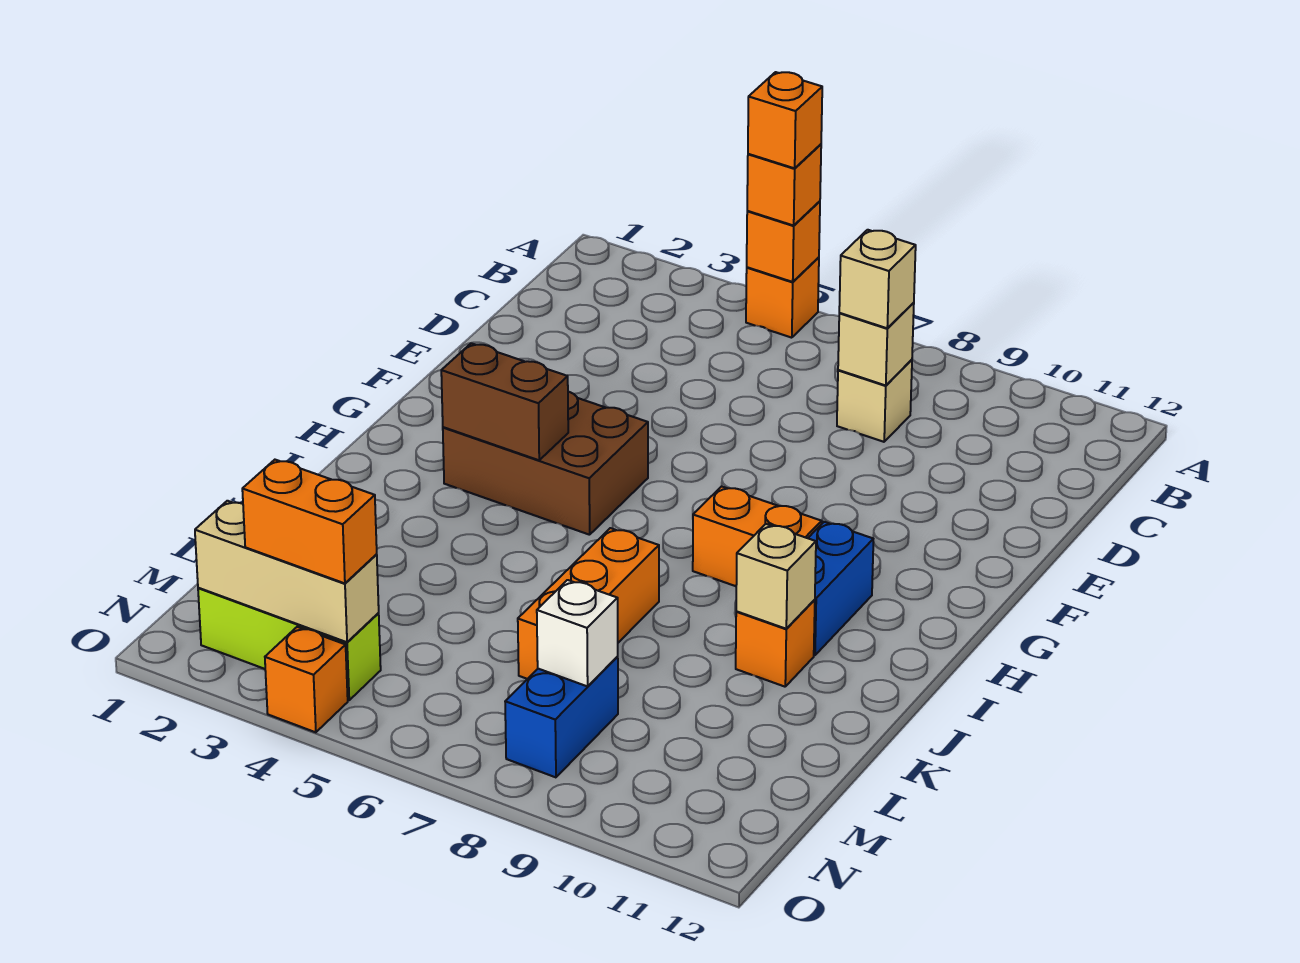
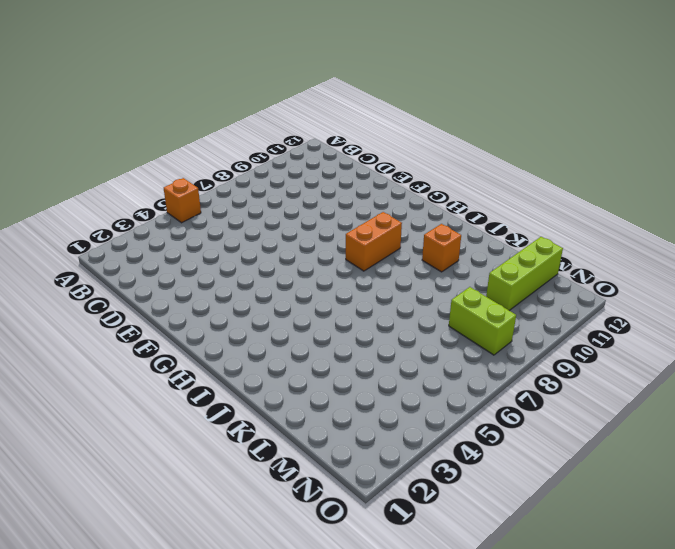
lime 1x2 brick [449,287,516,355] -> blue 1x2 brick [505,657,618,777]
lime 1x3 brick [486,237,563,311] -> lime 1x3 brick moved to [198,588,381,700]
none -> tan 1x1 brick [837,360,912,442]
none -> brown 2x3 brick [443,392,648,535]
none -> blue 1x2 brick [808,522,873,655]

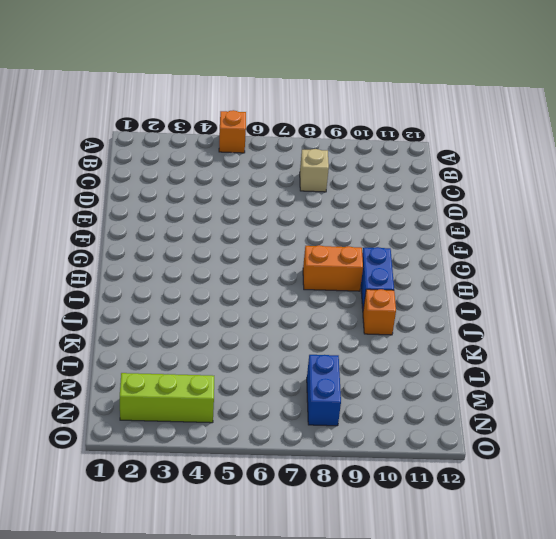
none -> brown 2x3 brick [443,392,648,535]
none -> orange 1x3 brick [518,528,659,679]
none -> orange 1x1 brick [265,627,348,732]

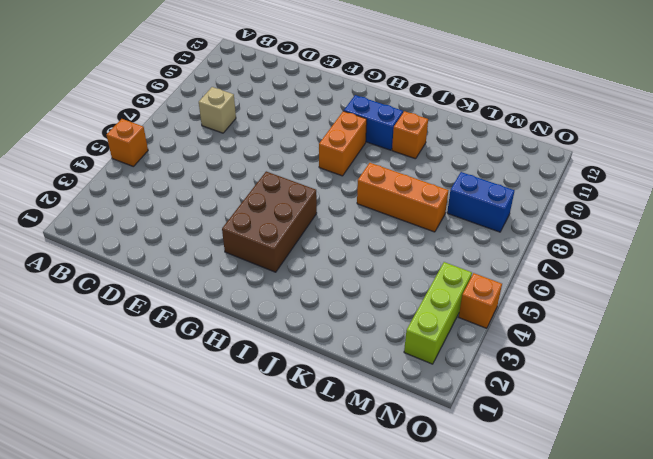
none -> orange 1x1 brick [747,201,820,282]
none -> tan 1x1 brick [838,303,914,386]
none -> brown 1x2 brick [441,343,568,460]

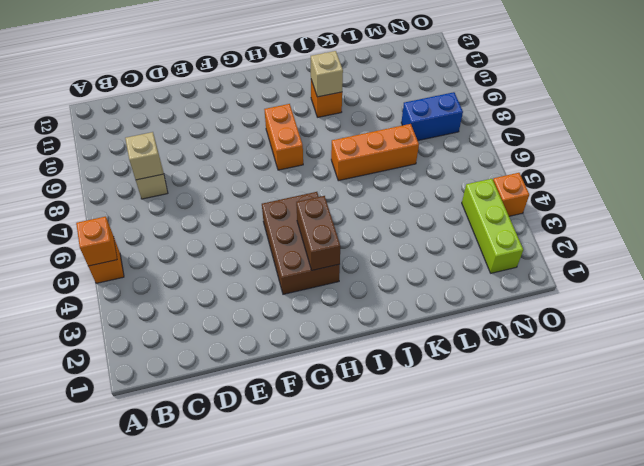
none -> blue 1x2 brick [808,522,873,655]
none -> white 1x1 brick [537,580,618,686]
none -> tan 1x3 brick [195,501,379,642]

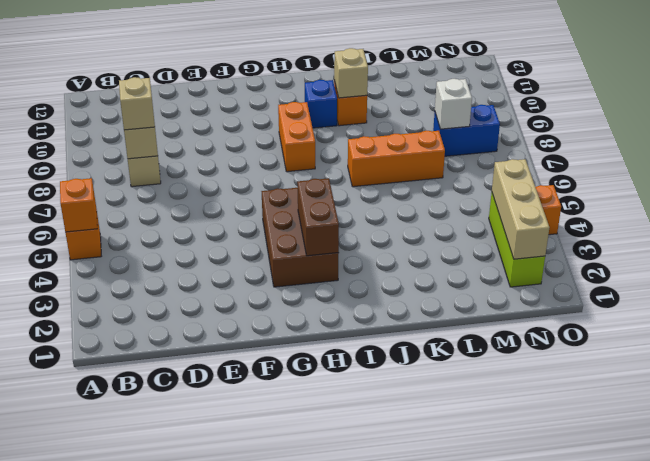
blue 1x1 brick [305,80,337,128] -> blue 1x2 brick [808,522,873,655]
none -> orange 1x1 brick [747,144,821,226]
none -> orange 1x2 brick [242,460,377,583]
none -> orange 1x1 brick [748,72,822,168]

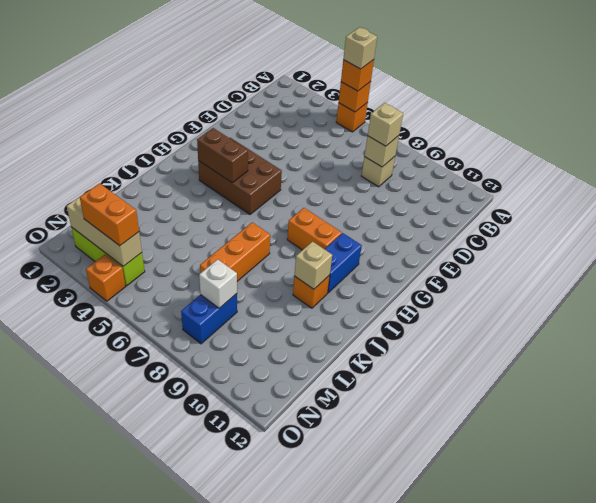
tan 1x1 brick [343,27,377,69] -> orange 1x1 brick [748,72,822,168]

